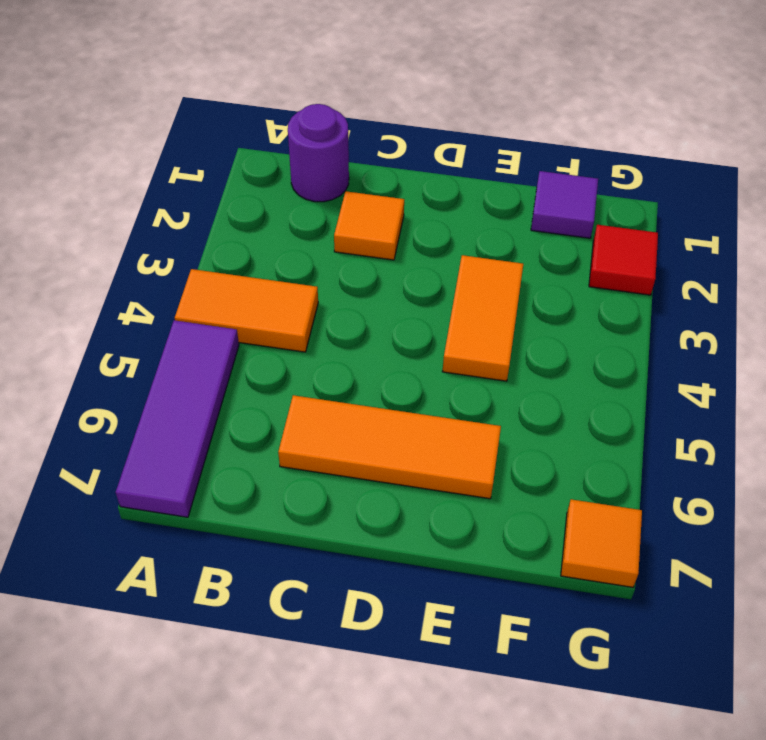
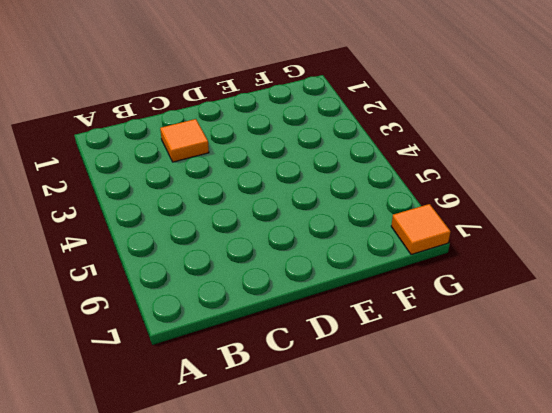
none -> orange 1x2 tile [175,269,318,352]
none -> purple 1x3 tile [116,320,239,517]

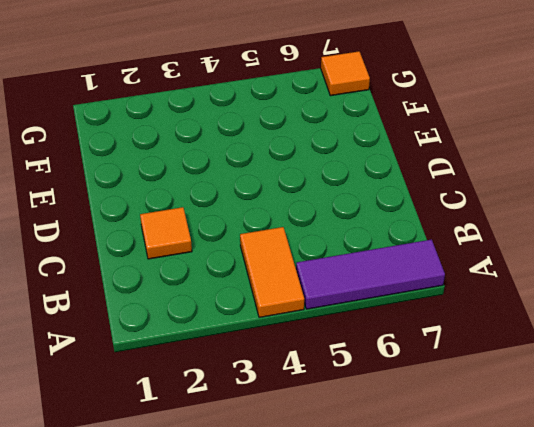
none -> purple 1x1 round brick [288,104,349,202]
none -> orange 1x3 tile [278,395,501,499]

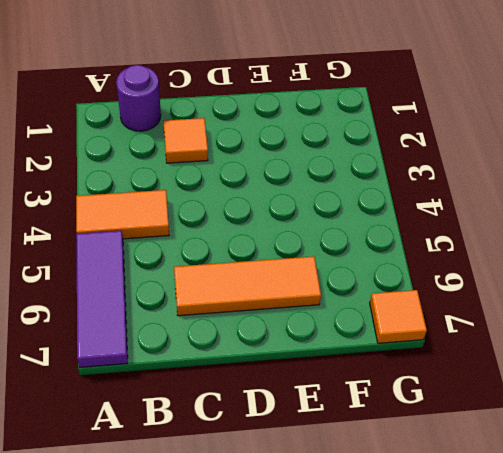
none -> orange 1x2 tile [442,255,523,381]
none -> purple 1x1 tile [531,171,598,238]

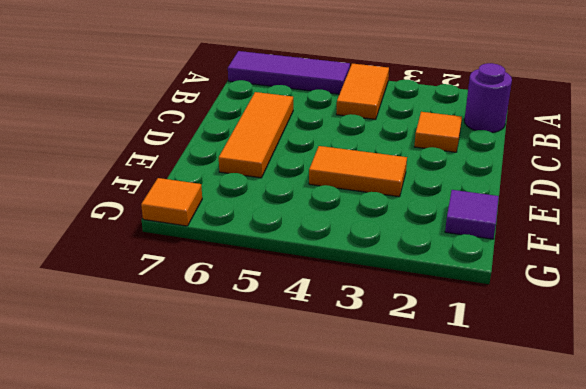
none -> red 1x1 tile [589,225,658,295]

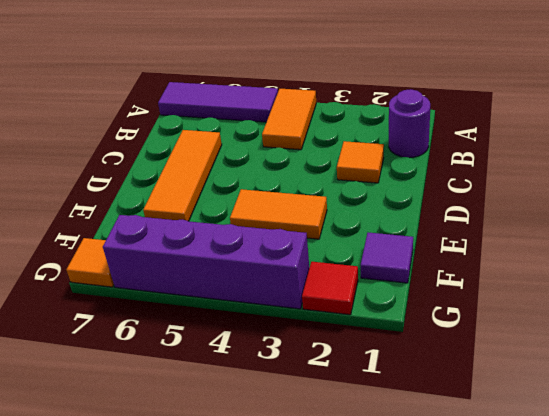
purple 1x4 brick [103,215,309,309] -> none

